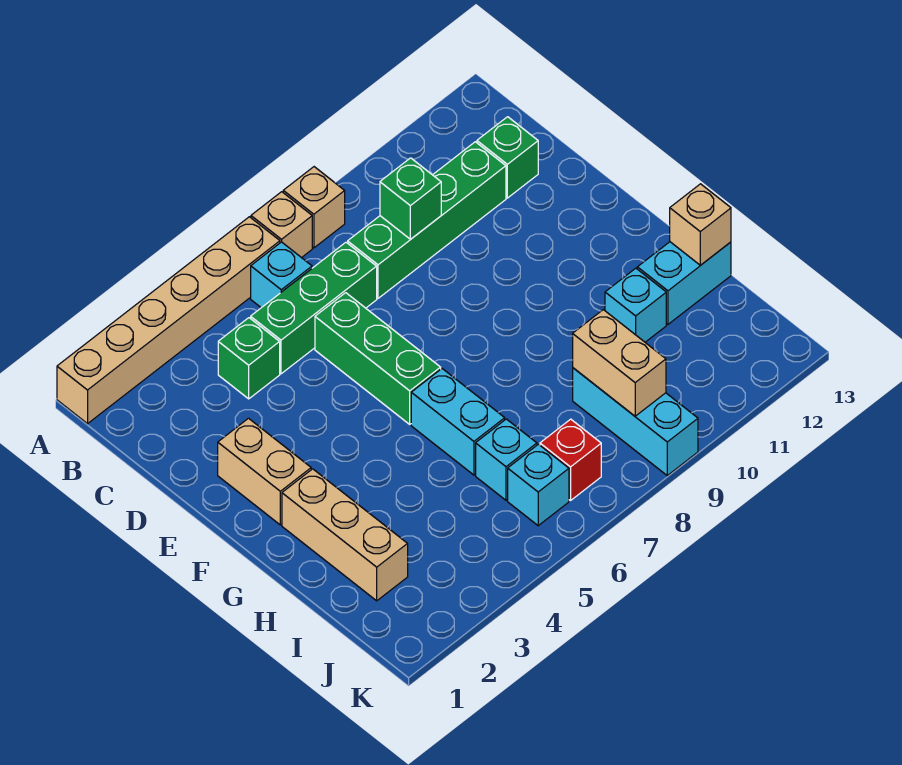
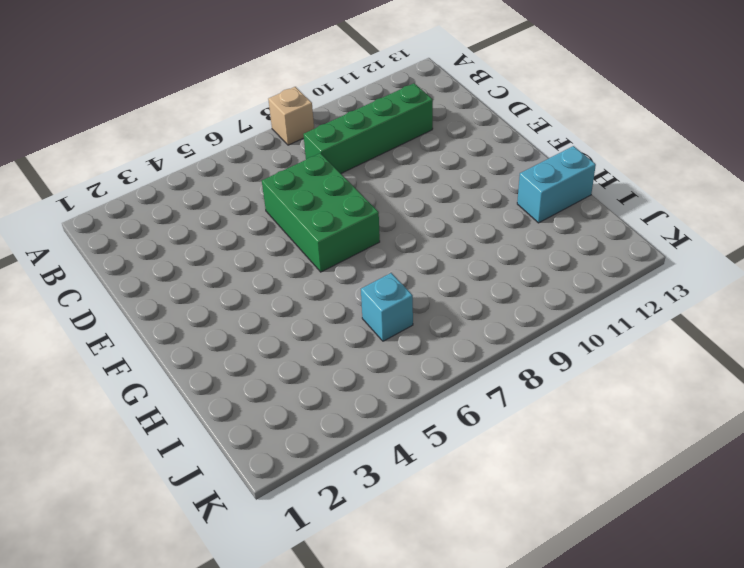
green 2x3 brick [262,153,380,272] -> green 1x3 brick [315,293,441,424]
none -> tan 1x6 brick [57,217,280,424]
none -> tan 1x1 brick [251,192,312,258]
none -> cyan 1x1 brick [251,242,312,308]

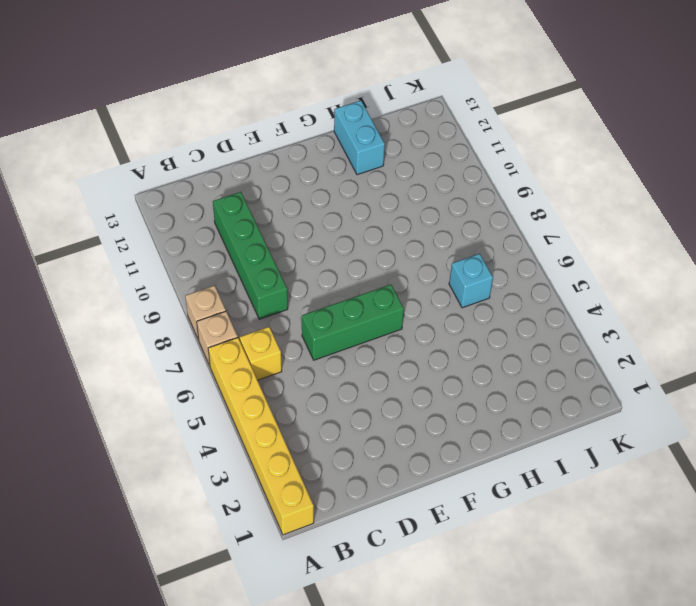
yellow 1x6 brick [208,338,314,535] -> tan 1x6 brick [57,217,280,424]
yellow 1x1 brick [240,327,282,380] -> cyan 1x1 brick [251,242,312,308]
none -> green 1x1 brick [218,318,280,399]
none -> green 1x3 brick [251,242,377,374]
none -> green 1x1 brick [477,117,538,198]

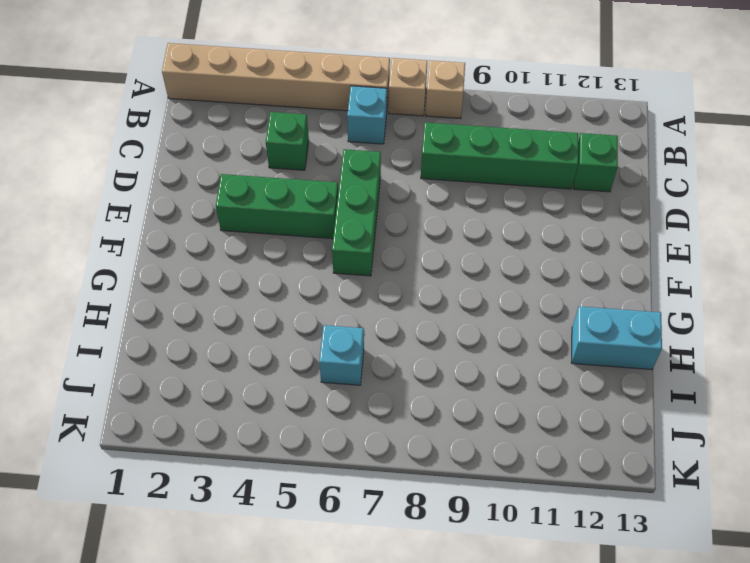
green 1x3 brick [216,174,338,239] -> green 1x3 brick moved to [251,242,377,374]
none -> tan 1x2 brick [218,418,311,525]
none -> tan 1x3 brick [282,469,408,601]
none -> cyan 1x2 brick [411,369,505,475]

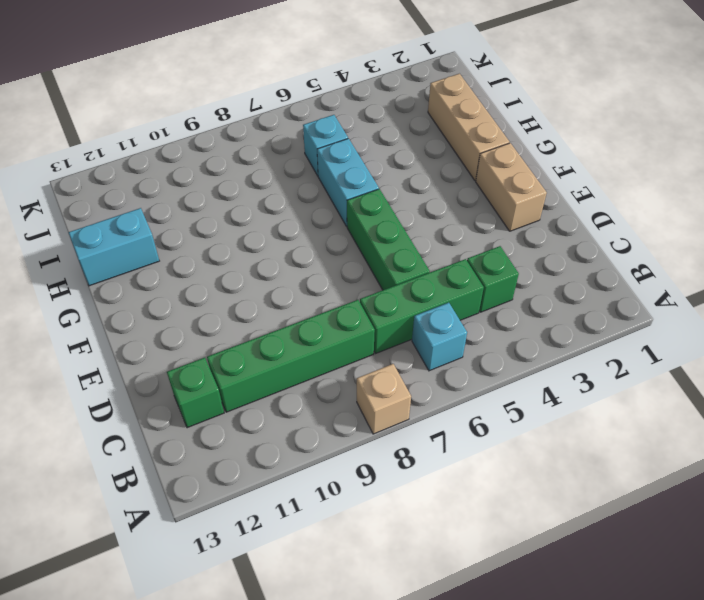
none -> tan 1x6 brick [57,217,280,424]
none -> tan 1x1 brick [251,192,312,258]
none -> cyan 1x1 brick [605,268,666,342]

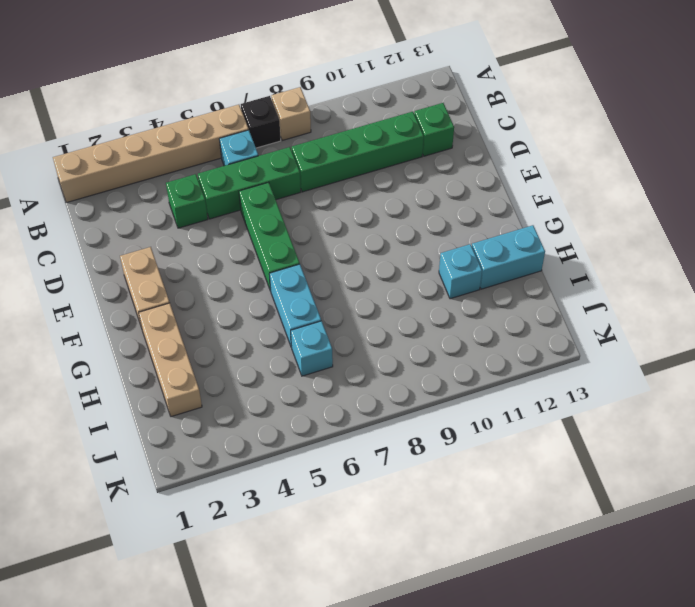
black 1x1 brick [241,96,281,148] -> tan 1x1 brick [251,192,312,258]
none -> cyan 1x3 brick [573,368,698,475]
none -> cyan 1x1 brick [508,444,569,526]
none -> red 1x1 brick [540,419,601,501]

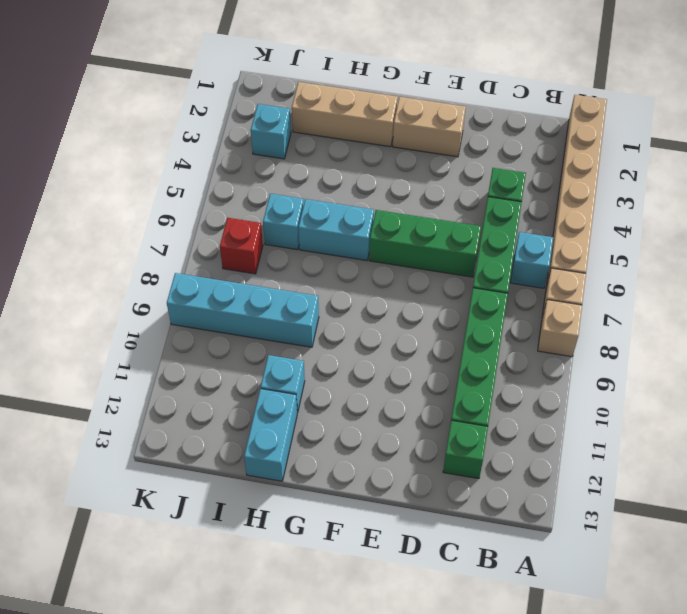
cyan 1x4 brick [167,273,319,347] -> cyan 1x3 brick [573,368,698,475]
cyan 1x1 brick [251,104,291,159] -> cyan 1x1 brick moved to [508,444,569,526]
none -> green 1x1 brick [380,158,441,239]
none -> tan 1x1 brick [670,184,731,265]
none -> tan 1x2 brick [573,310,666,416]

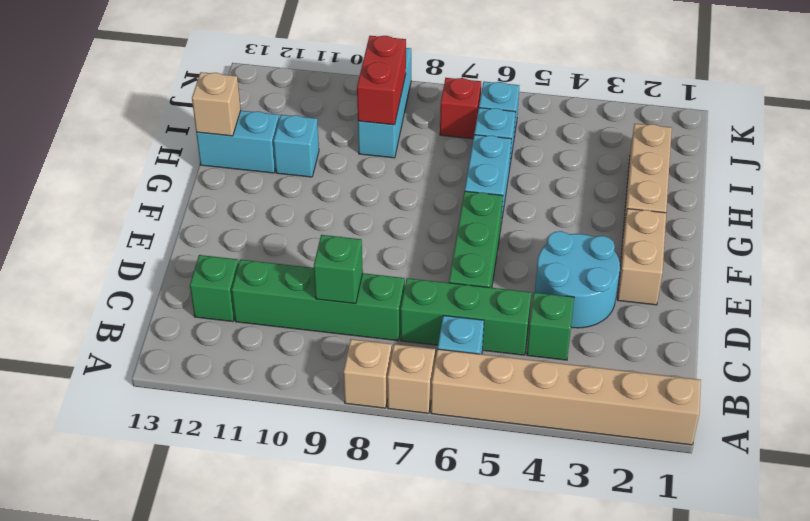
cyan 2x2 round brick [535,231,620,328] -> none
red 1x2 brick [357,36,406,125] -> tan 1x2 brick [573,310,666,416]

